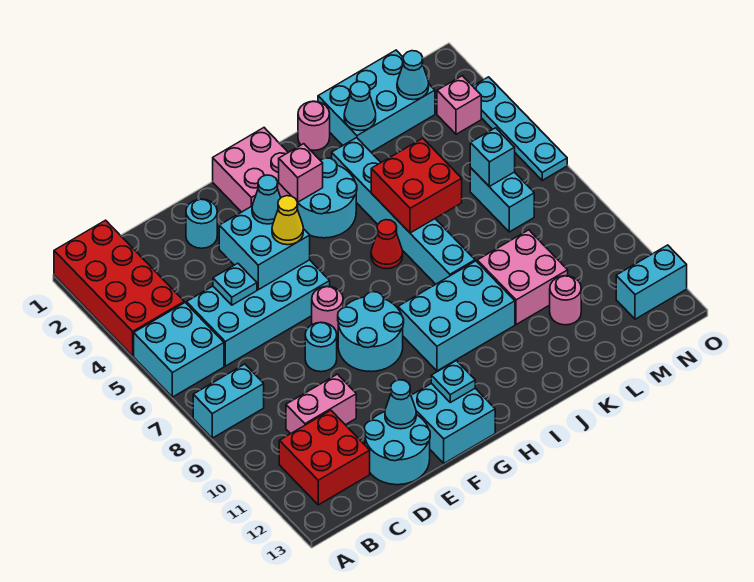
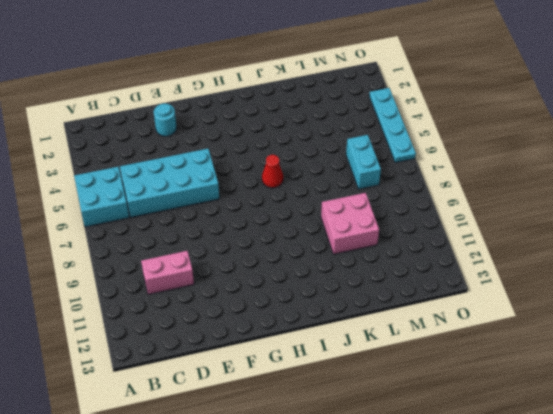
none -> red 2x4 brick [54,220,184,356]
none -> cyan 1x2 brick [193,364,264,438]
none -> red 2x2 brick [279,410,370,505]
none -> cyan 2x2 round brick [364,412,430,485]

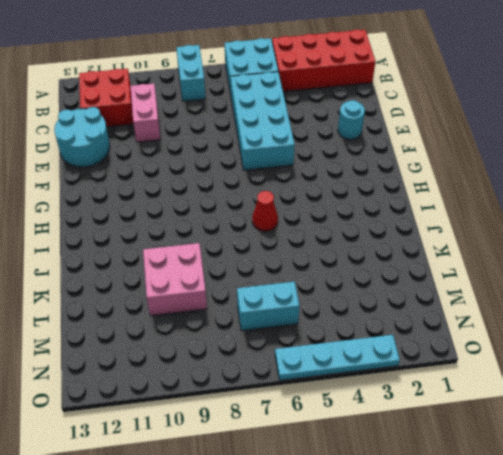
none -> cyan 1x1 round brick [305,323,337,372]
none -> pink 1x1 round brick [312,287,343,333]
none -> cyan 2x2 round brick [338,292,404,372]
none -> cyan 2x2 brick [411,383,495,463]

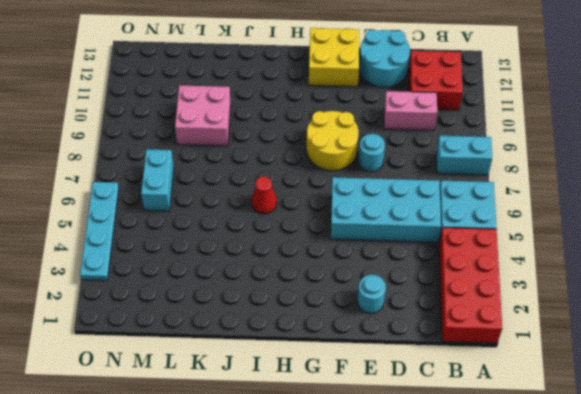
yellow 2x2 round brick [307,111,359,171] -> cyan 2x2 round brick [338,292,404,372]
yellow 2x2 brick [309,28,359,87] -> cyan 2x2 brick [411,383,495,463]
none -> pink 1x1 round brick [312,287,343,333]
none -> pink 2x2 brick [213,128,291,212]
none -> cyan 2x2 round brick [297,158,357,238]
none -> cyan 2x3 brick [398,261,515,371]

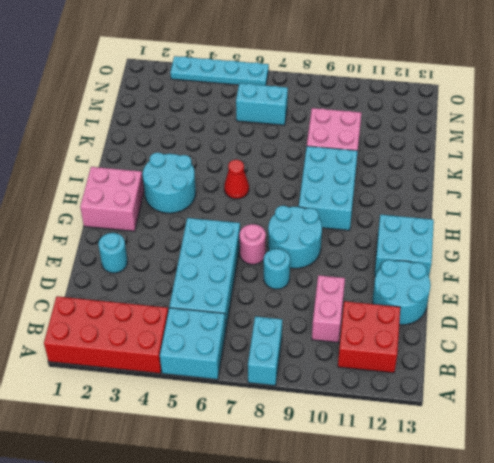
none -> pink 1x1 round brick [298,101,330,150]
none -> cyan 1x6 brick [332,138,475,284]
none -> cyan 2x3 brick [318,50,435,152]
none -> pink 1x1 round brick [550,276,581,325]

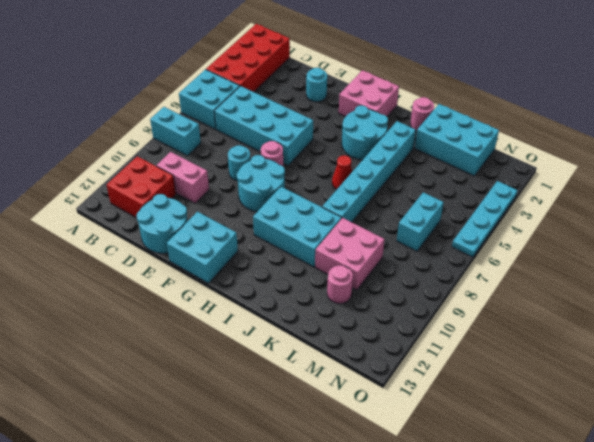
none -> pink 1x1 brick [437,76,481,134]
none -> cyan 1x2 brick [616,245,687,319]
none -> cyan 1x1 plate [213,263,257,305]
none -> cyan 2x2 brick [219,206,310,290]

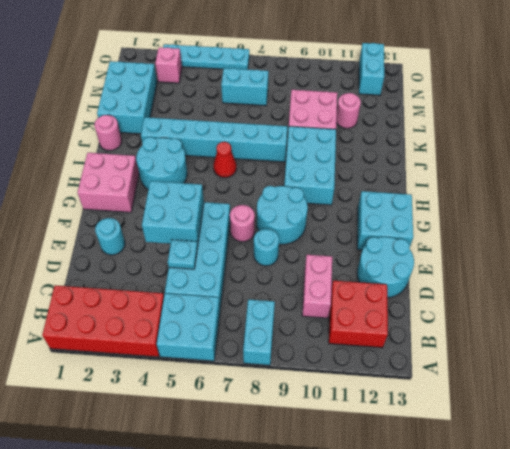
none -> cyan 1x1 cone [385,380,416,429]
none -> cyan 1x1 plate [431,361,475,402]
none -> pink 1x1 brick [279,144,323,202]
none -> red 2x2 brick [371,138,462,233]

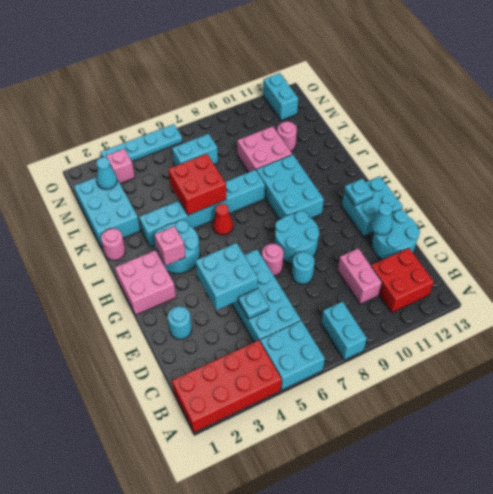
none -> cyan 1x1 cone [344,82,376,131]
none -> cyan 1x1 brick [470,128,515,187]
none -> cyan 1x1 cone [252,175,281,224]
none -> yellow 1x1 cone [272,196,303,245]

